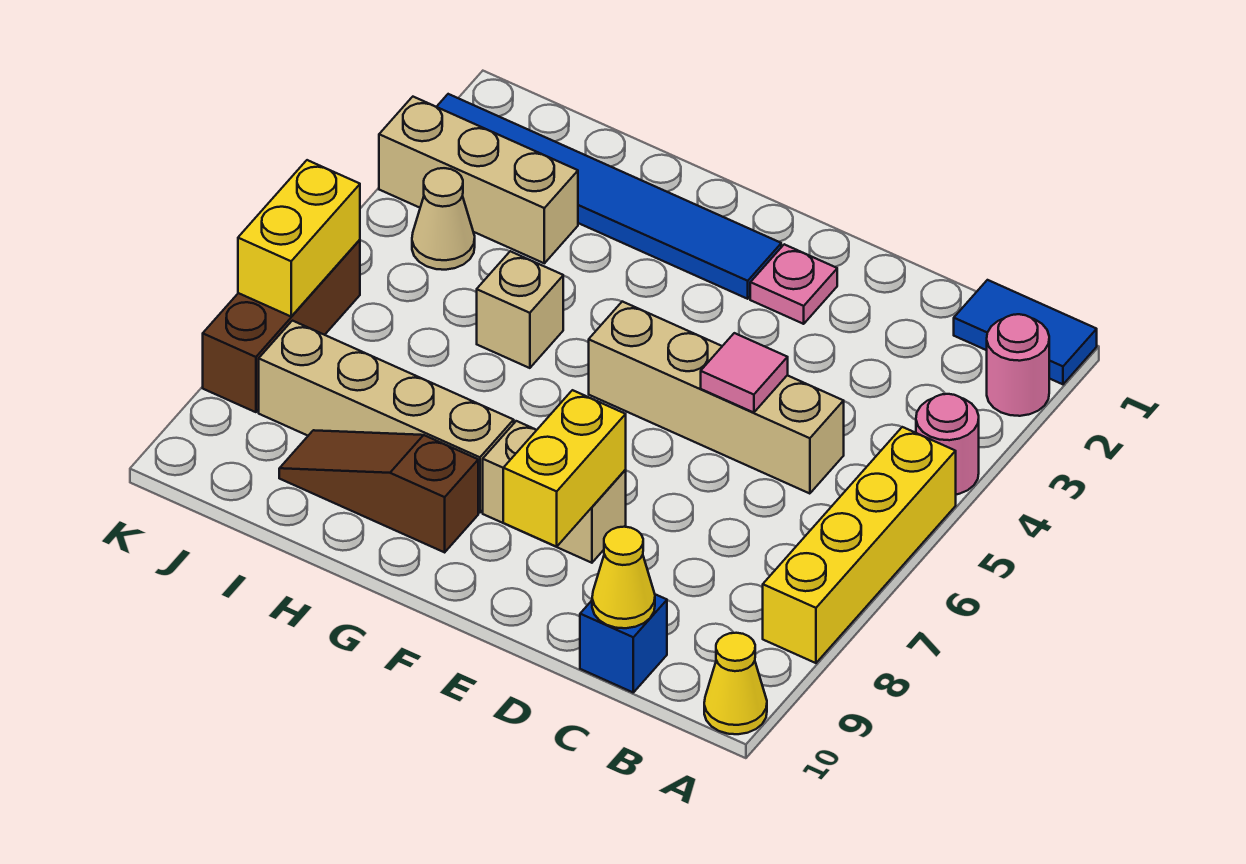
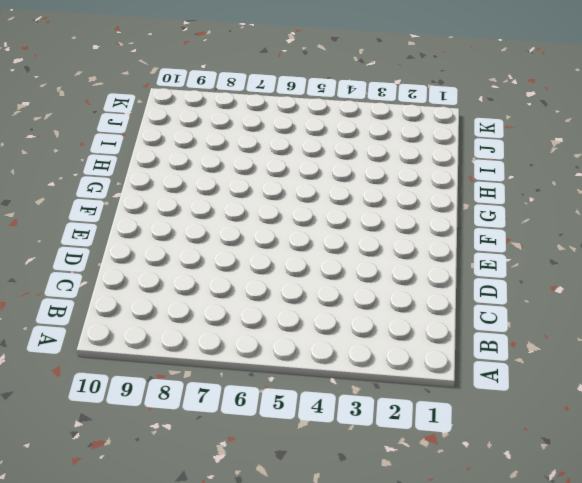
none -> blue 1x2 tile [954,280,1097,384]
none -> pink 1x1 round brick [987,314,1049,416]
none -> pink 1x1 round brick [916,394,979,494]

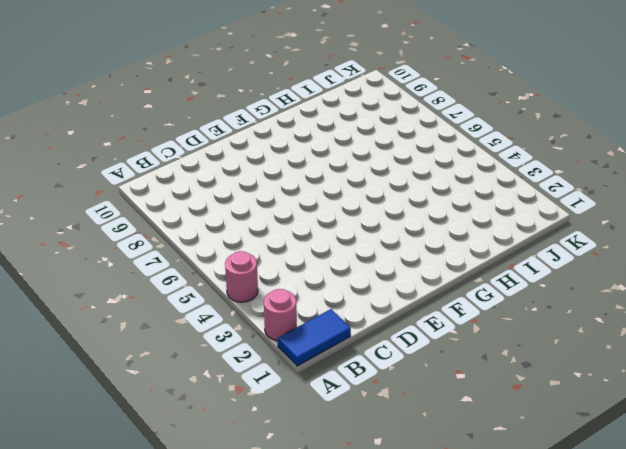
none -> yellow 1x4 brick [763,427,956,663]
none -> yellow 1x1 cone [704,633,767,734]
none -> tan 1x4 brick [589,302,844,494]

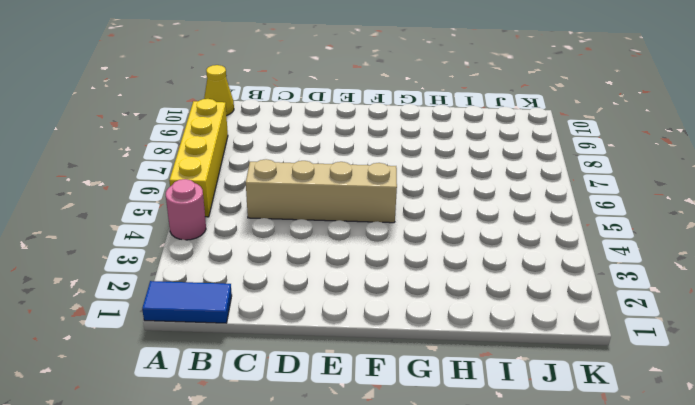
none -> pink 1x1 round brick [987,314,1049,416]
none -> blue 1x1 brick [580,594,667,692]
none -> pink 1x1 plate [750,244,837,324]

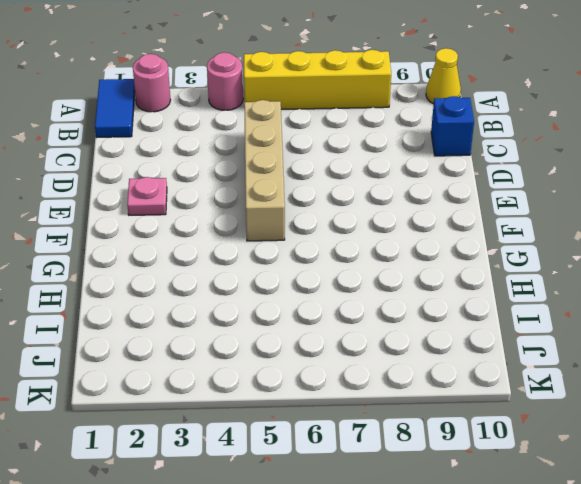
none -> tan 1x2 brick [483,421,626,563]
none -> blue 1x6 tile [437,94,781,299]
none -> tan 1x4 brick [259,321,514,513]

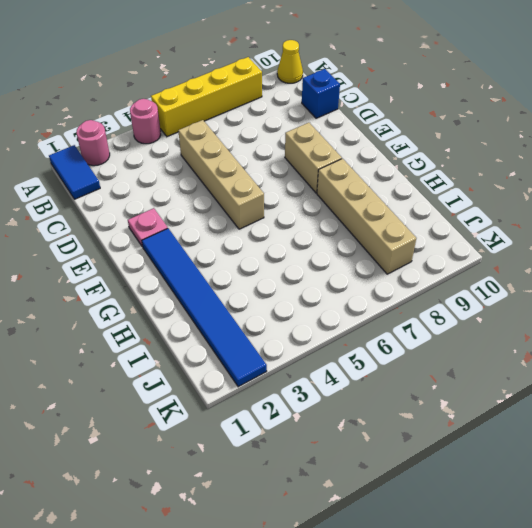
none -> brown 1x3 slope [279,430,478,552]
none -> tan 1x1 brick [477,251,563,368]
none -> tan 1x3 brick [379,97,578,263]

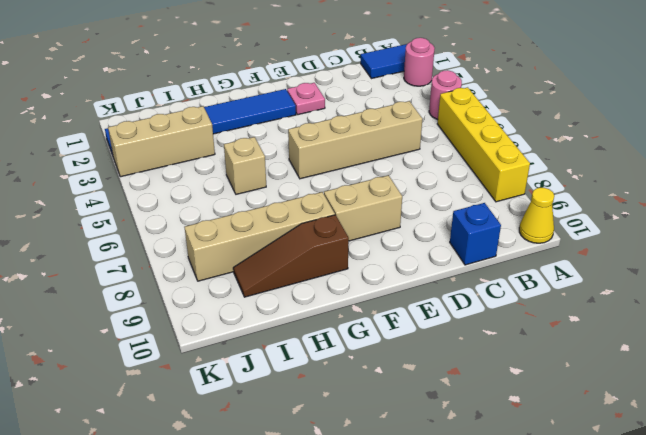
none -> tan 1x1 cone [412,168,475,270]
none -> brown 1x3 brick [203,240,360,412]
none -> yellow 1x1 cone [592,527,655,628]

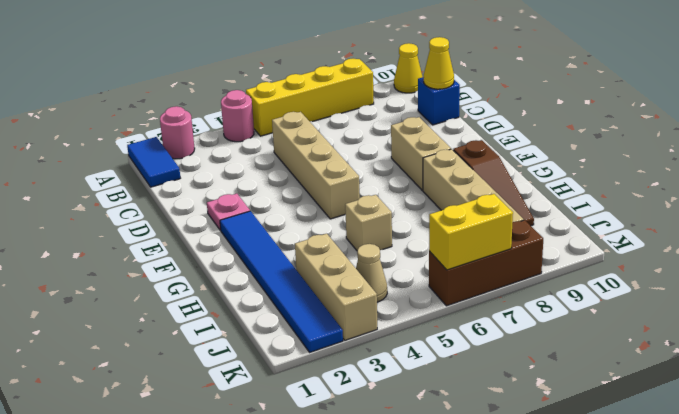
none -> pink 1x1 tile [701,333,788,413]
none -> yellow 1x2 brick [503,390,626,547]

